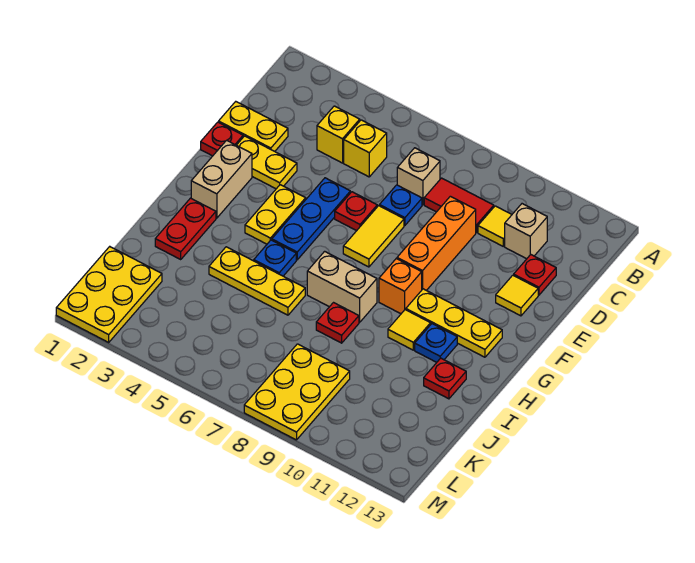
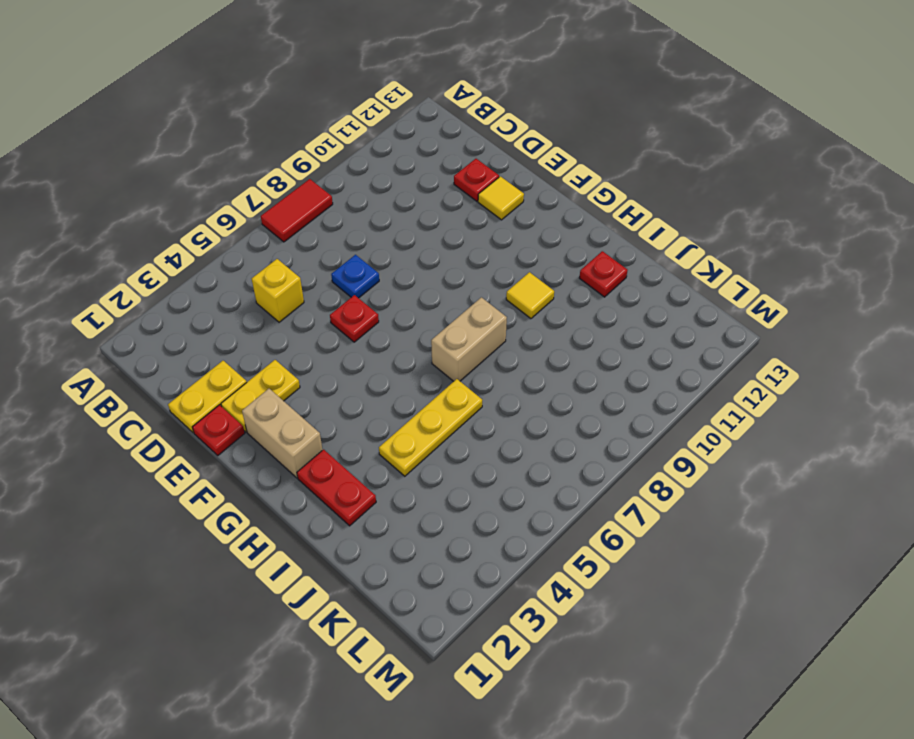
red 1x2 tile [261,179,333,242] -> red 1x2 tile moved to [424,178,494,233]
none -> yellow 1x1 brick [317,106,360,163]
none -> tan 1x1 brick [397,148,440,205]
none -> yellow 1x1 tile [478,206,512,246]
none -> tan 1x1 brick [505,204,547,259]

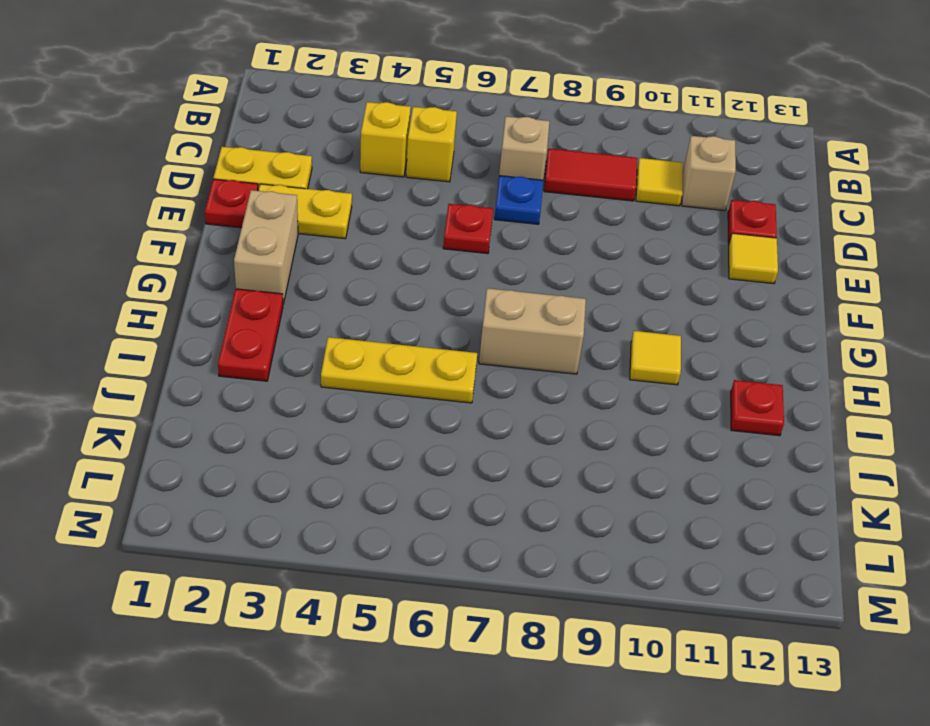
none -> orange 1x3 brick [397,196,476,291]
none -> blue 1x3 plate [272,178,350,260]
none -> yellow 1x2 tile [343,206,404,267]
none -> yellow 1x2 plate [245,185,306,244]

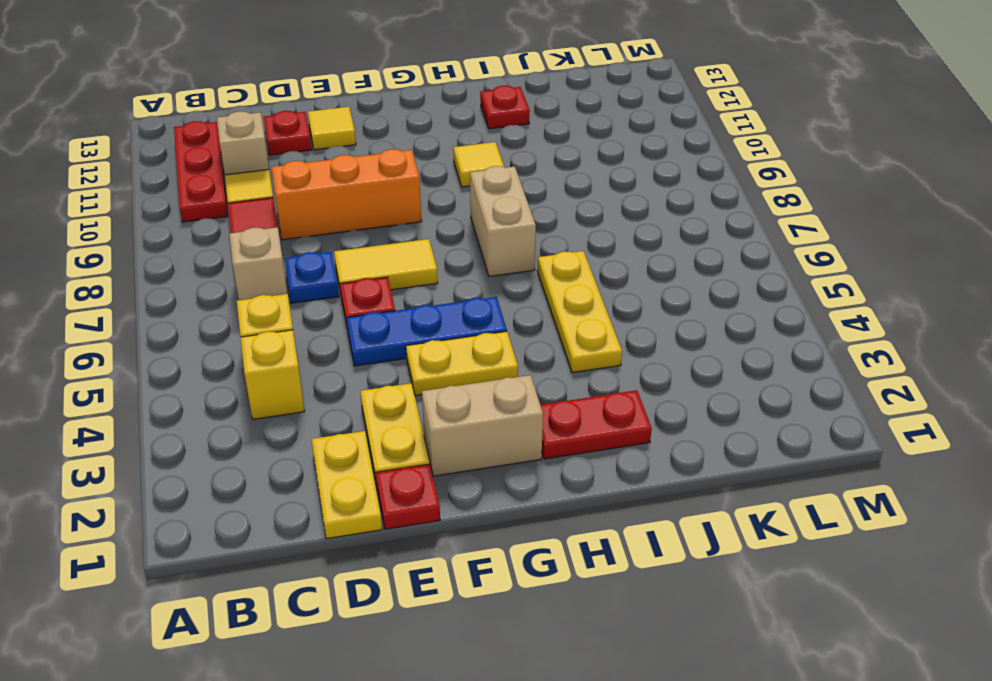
red 1x3 plate [174,121,228,222] -> none
none -> orange 1x1 brick [379,259,422,314]
none -> yellow 1x3 plate [406,289,502,357]
none -> blue 1x1 plate [254,240,296,276]
none -> blue 1x1 plate [415,324,457,362]

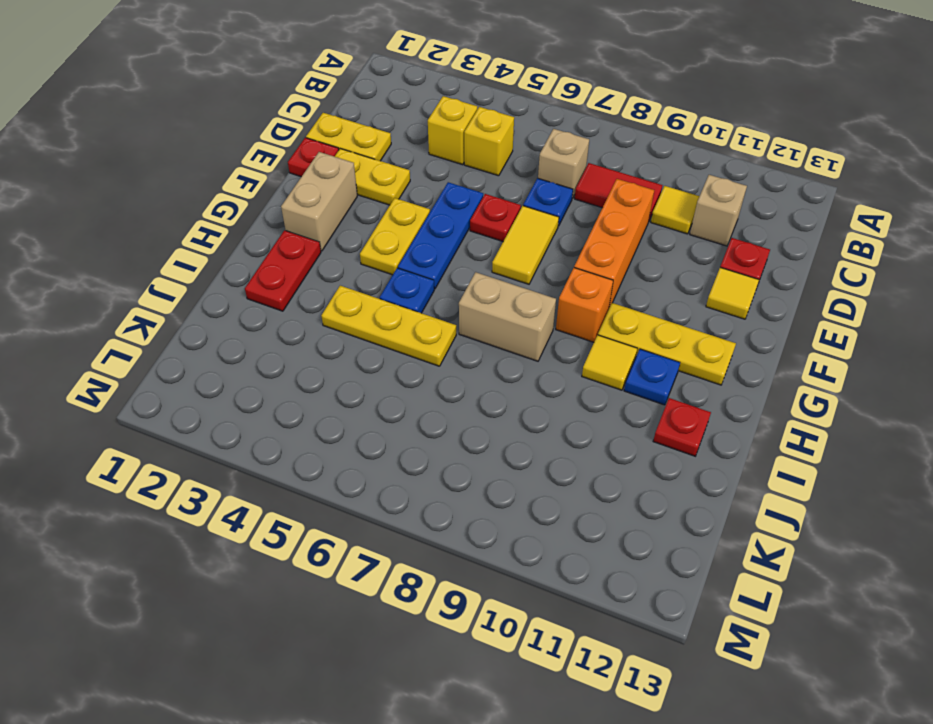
none -> red 1x1 plate [316,303,359,343]
none -> yellow 2x3 plate [56,247,162,342]
none -> yellow 2x3 plate [244,344,350,440]

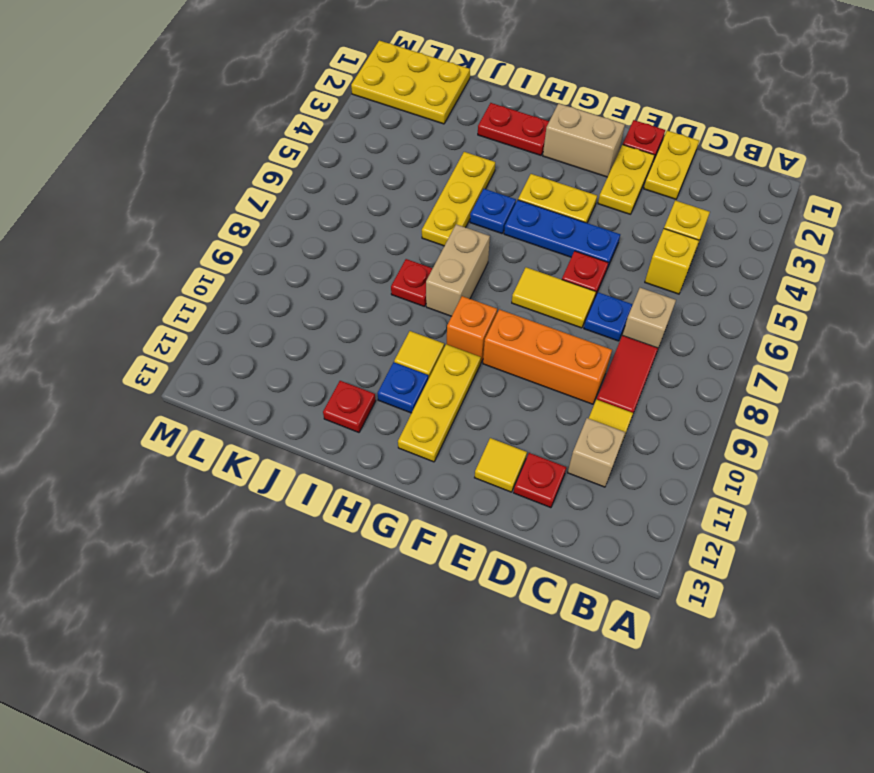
none -> yellow 2x3 plate [244,344,350,440]

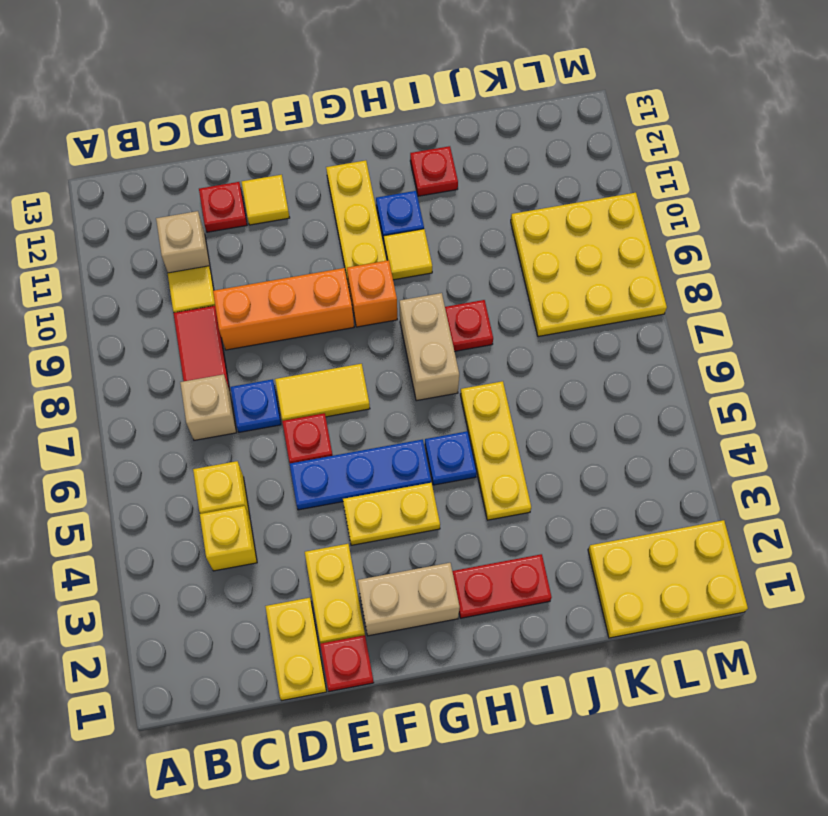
yellow 3x3 plate [511,193,667,337] -> yellow 2x3 plate [244,344,350,440]

